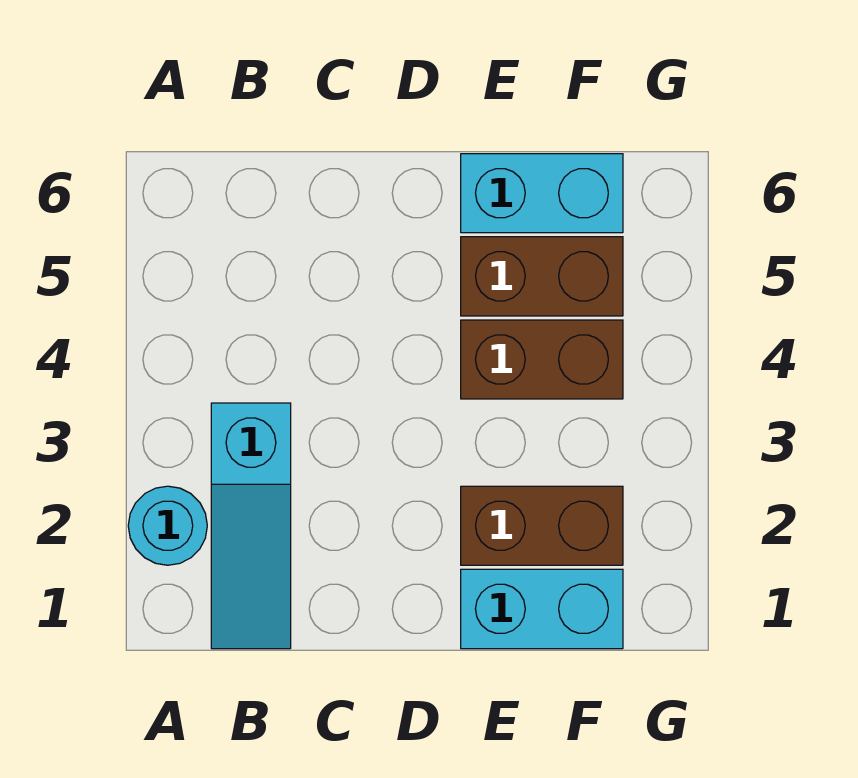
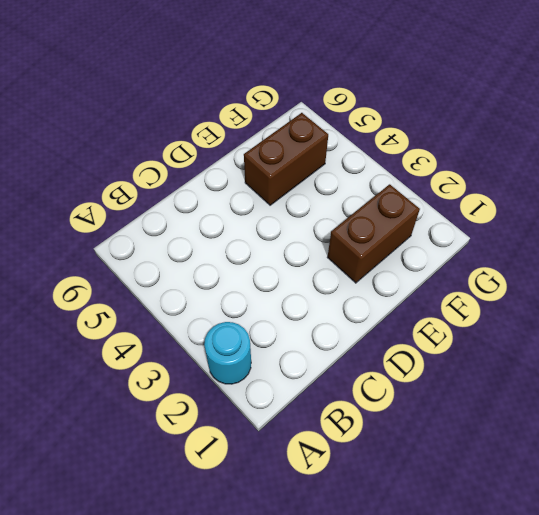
none -> cyan 1x3 slope [211,403,291,649]
none -> cyan 1x2 brick [461,569,623,649]

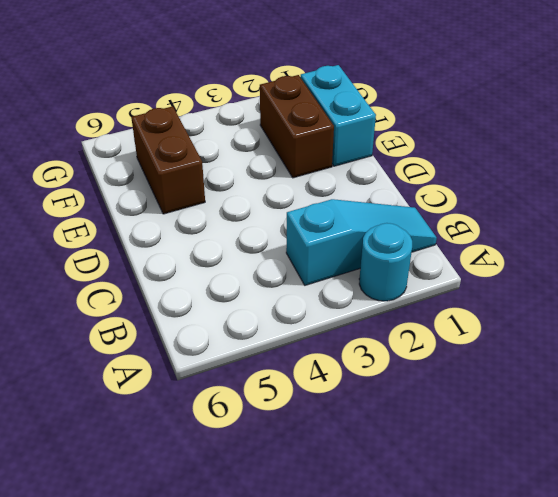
none -> brown 1x2 brick [461,320,623,399]
none -> cyan 1x2 brick [461,154,623,233]

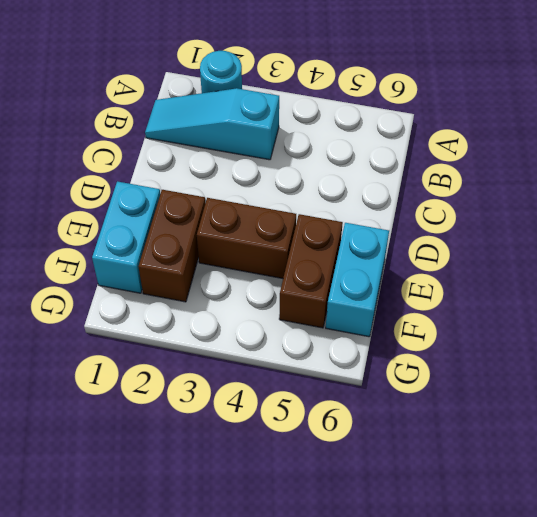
brown 1x2 brick [197,198,296,279] -> brown 1x2 brick turned to [461,320,623,399]

